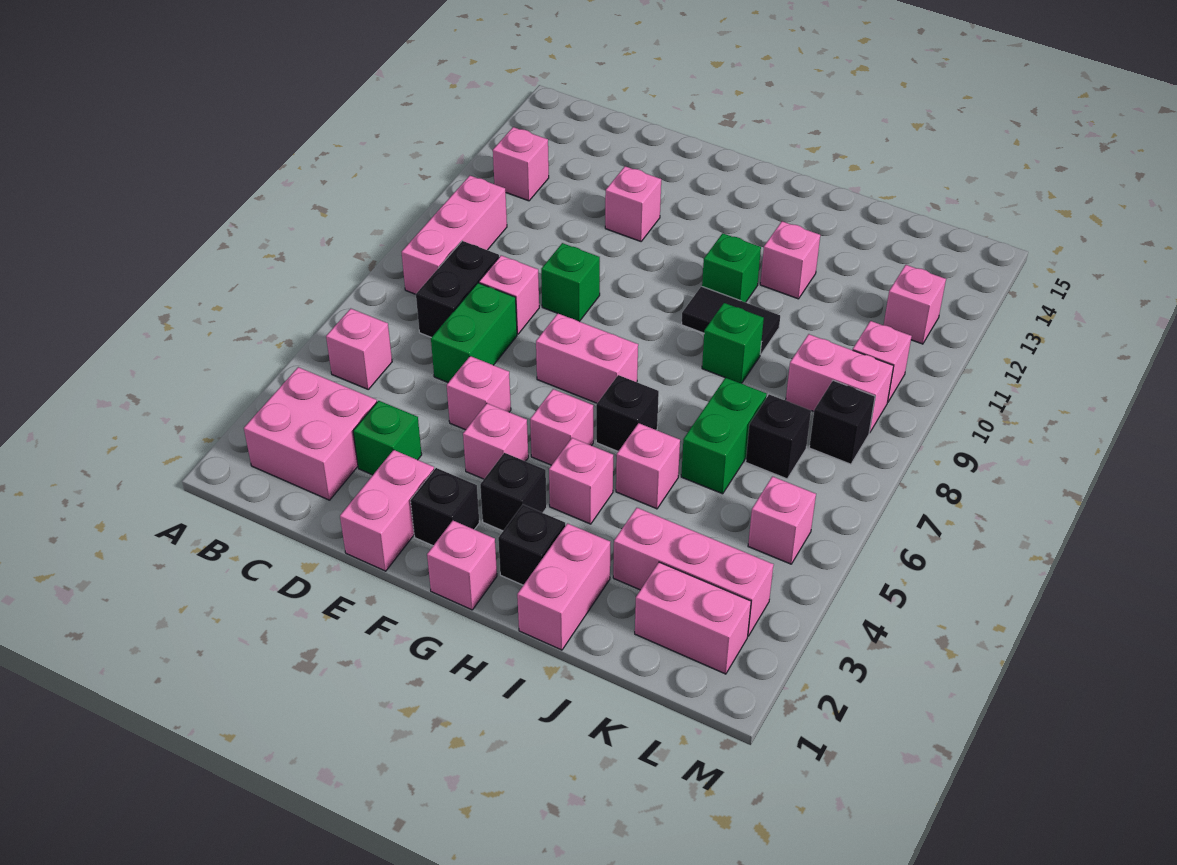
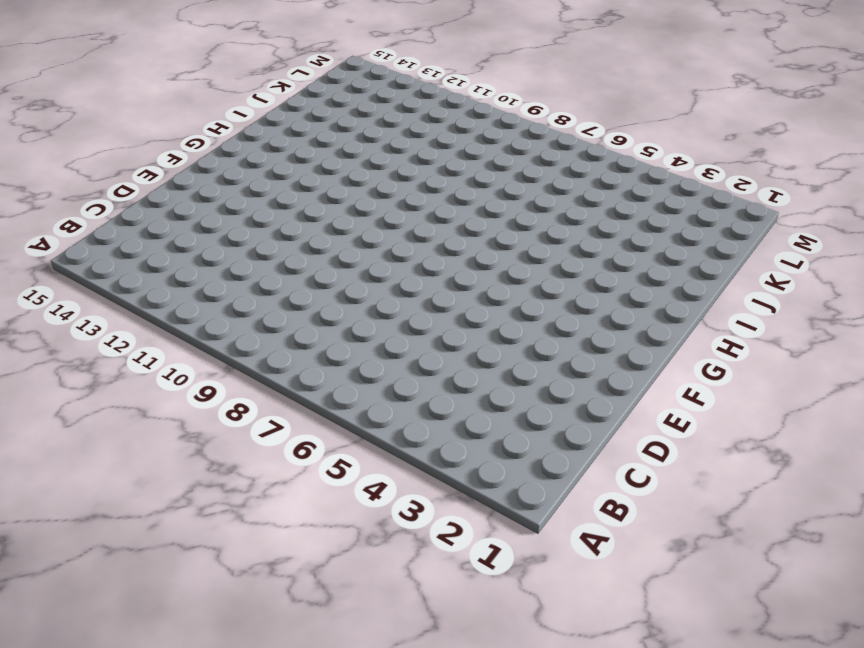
none -> pink 2x2 brick [244,367,377,500]
none -> pink 1x1 brick [326,309,392,389]
none -> pink 1x3 brick [402,176,507,294]
none -> pink 1x1 brick [493,127,549,201]

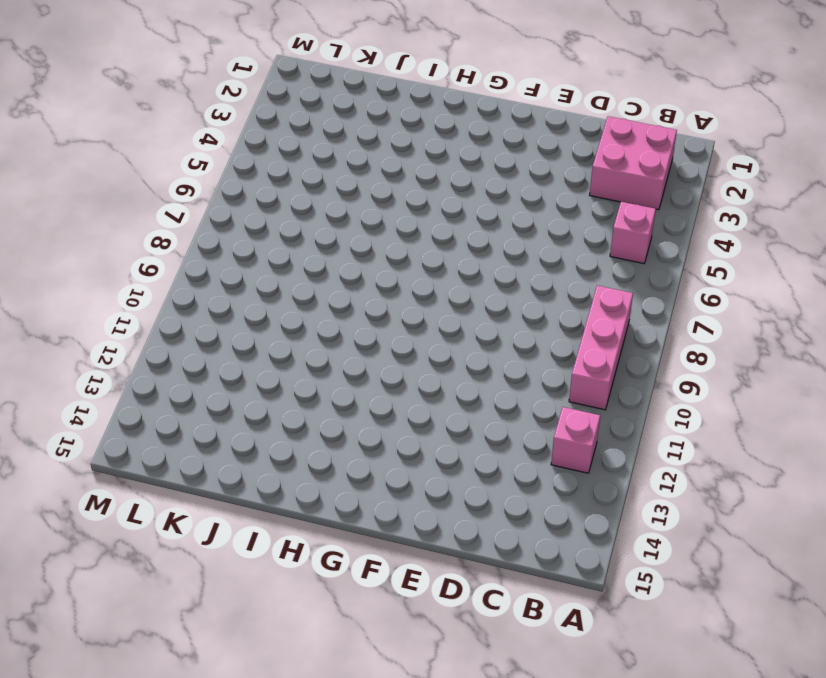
none -> black 1x2 brick [416,241,499,338]
none -> green 1x1 brick [353,401,422,475]
none -> green 1x2 brick [431,283,517,382]
none -> pink 1x1 brick [479,256,539,334]

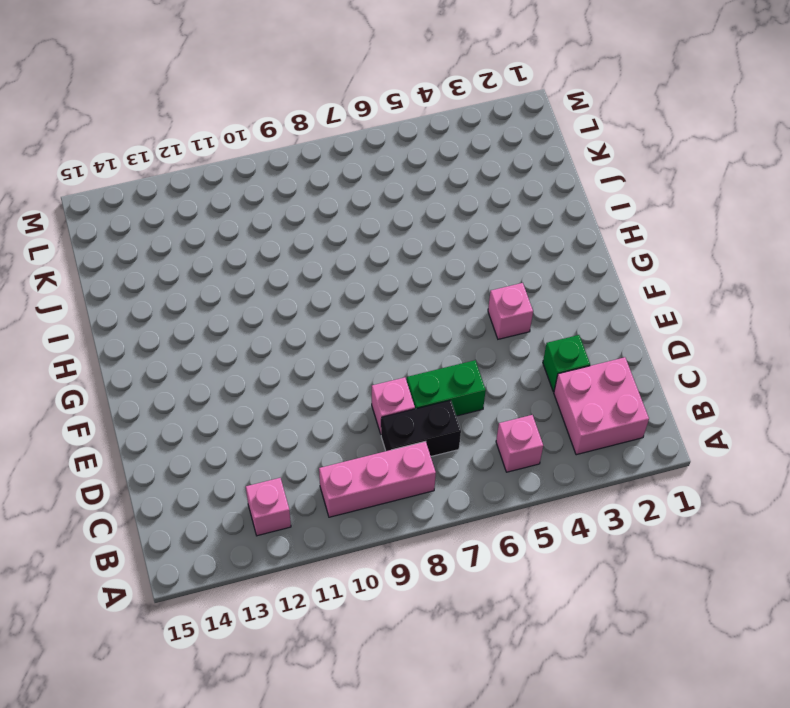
none -> pink 1x2 brick [340,450,434,571]
none -> pink 1x1 brick [447,356,511,430]
none -> green 1x1 brick [541,243,600,321]
none -> pink 1x1 brick [605,166,661,241]

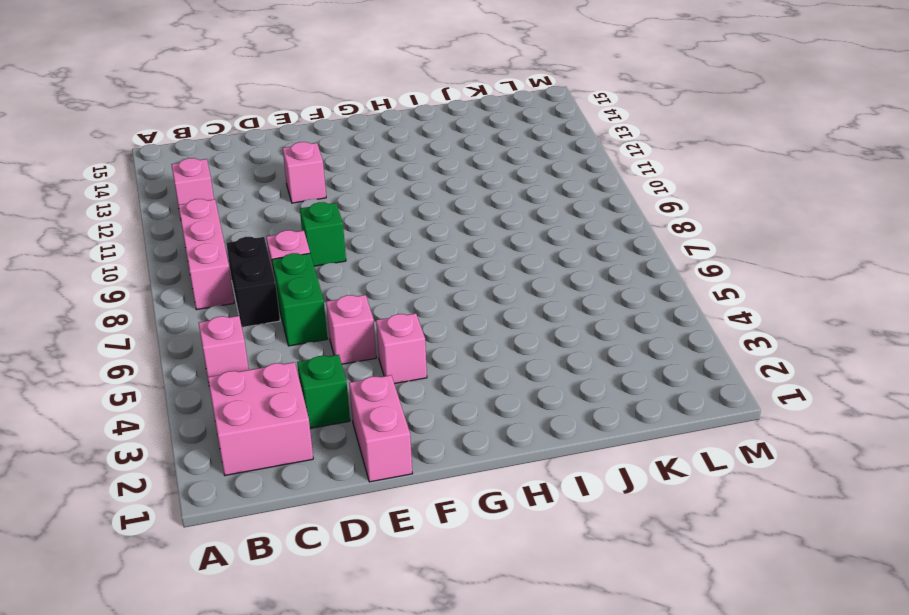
none -> black 1x1 brick [411,468,479,546]
none -> pink 1x2 brick [536,314,638,403]
none -> pink 1x1 brick [427,521,497,610]
none -> black 1x1 brick [480,453,547,531]

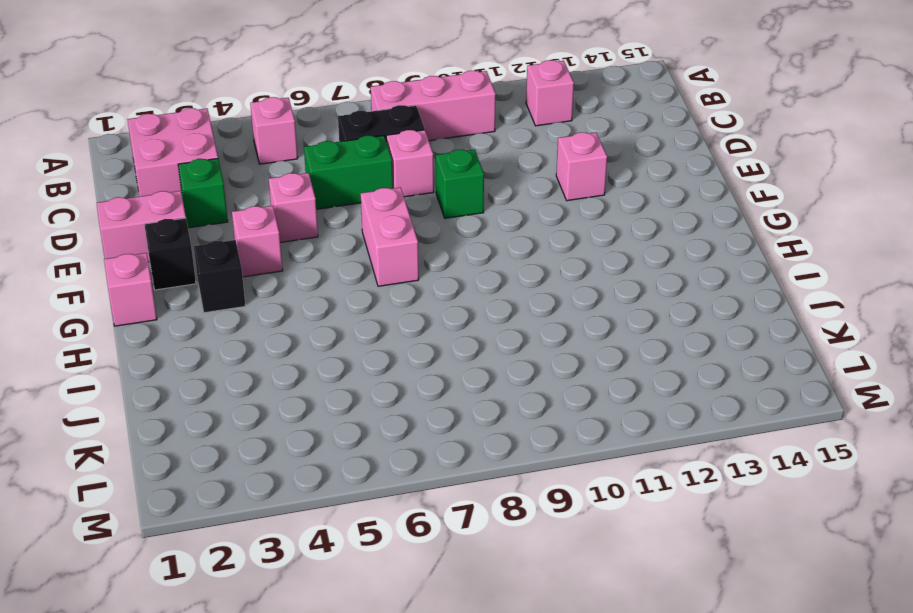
none -> pink 1x1 brick [530,389,593,465]
none -> black 1x1 brick [498,505,565,585]
none -> pink 1x1 brick [549,438,613,524]
none -> black 1x1 brick [596,375,659,451]

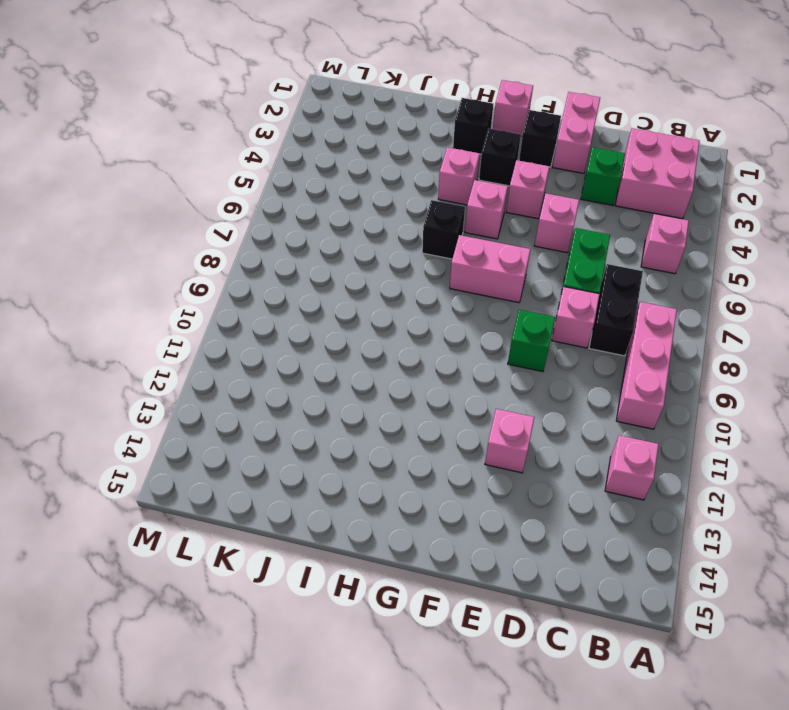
none -> black 1x2 tile [682,286,780,355]
none -> green 1x1 brick [702,233,761,302]
none -> pink 1x2 brick [517,523,610,650]
none -> pink 1x1 brick [616,423,680,509]

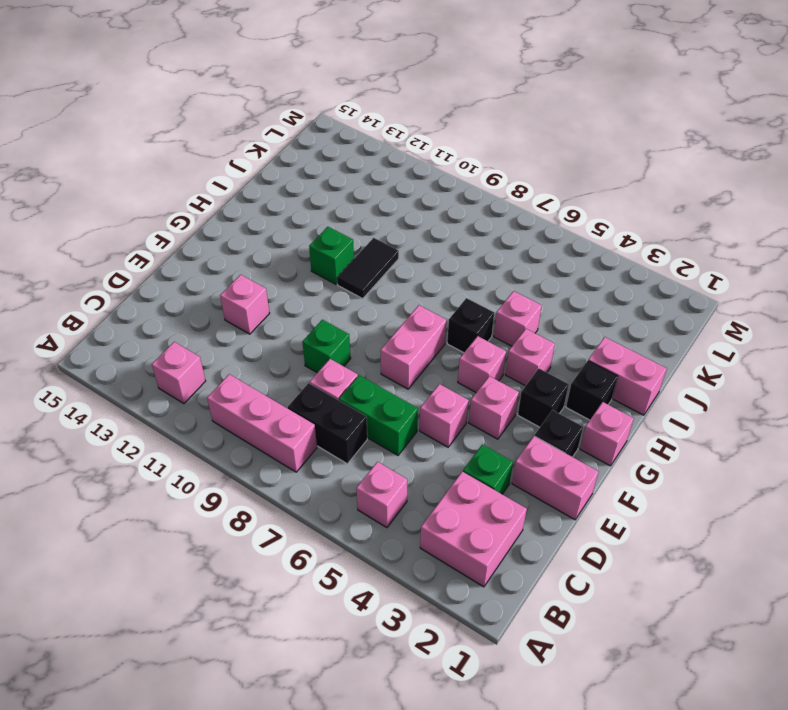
none -> green 1x1 brick [702,303,764,383]
none -> pink 1x1 brick [760,221,820,299]
none -> pink 1x3 brick [613,508,774,636]
none -> green 1x2 brick [681,378,767,494]

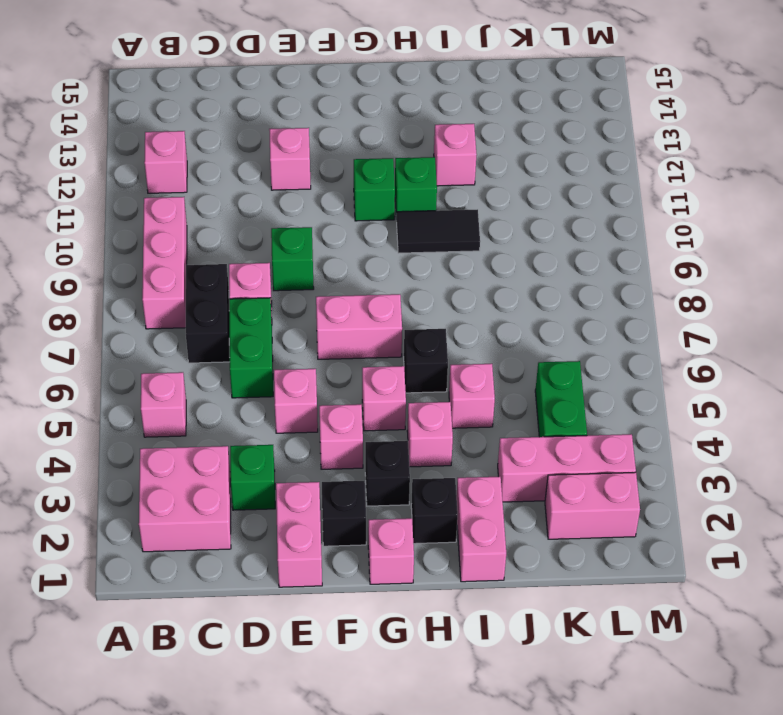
green 1x1 brick [354,158,395,221] -> green 1x1 brick moved to [702,303,764,383]
green 1x2 brick [535,361,587,437] -> green 1x2 brick moved to [681,378,767,494]
none -> black 1x1 brick [746,394,811,479]
none -> pink 1x2 brick [786,334,894,433]
none -> pink 1x1 brick [748,477,816,564]
none -> black 1x1 brick [809,380,875,464]

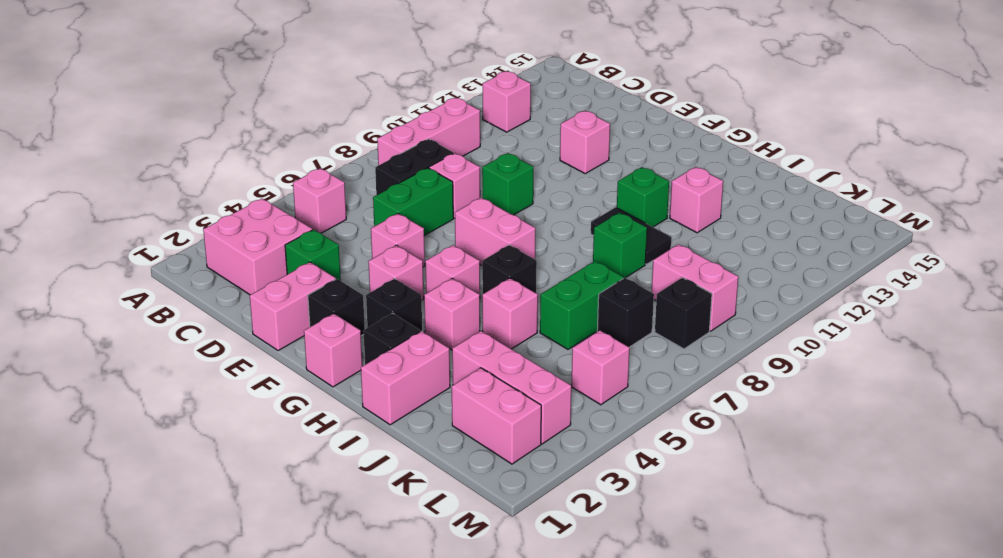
none -> pink 1x1 brick [853,321,912,402]
none -> pink 1x1 brick [884,265,946,344]

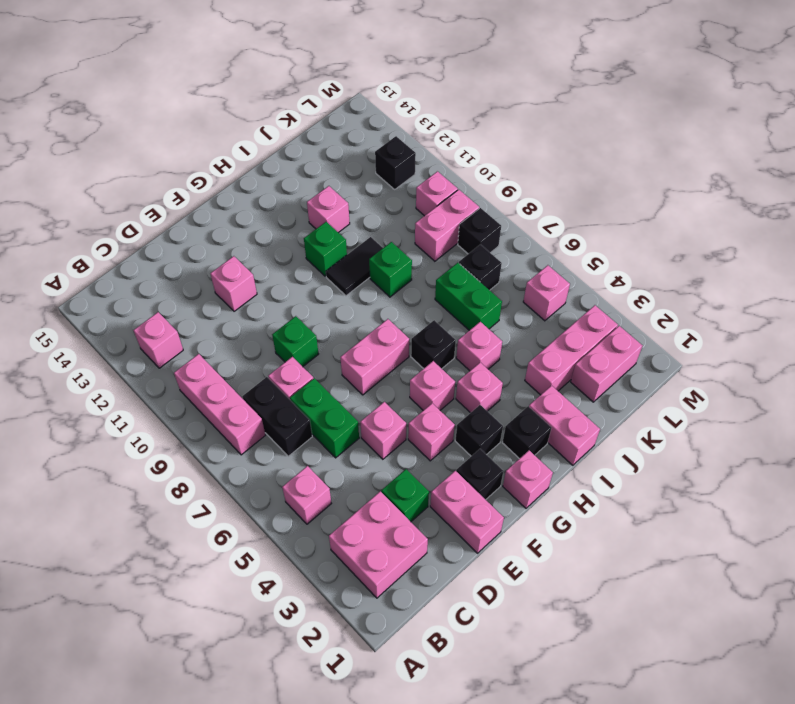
black 1x1 brick [375,136,416,189] -> pink 1x1 brick [884,265,946,344]

